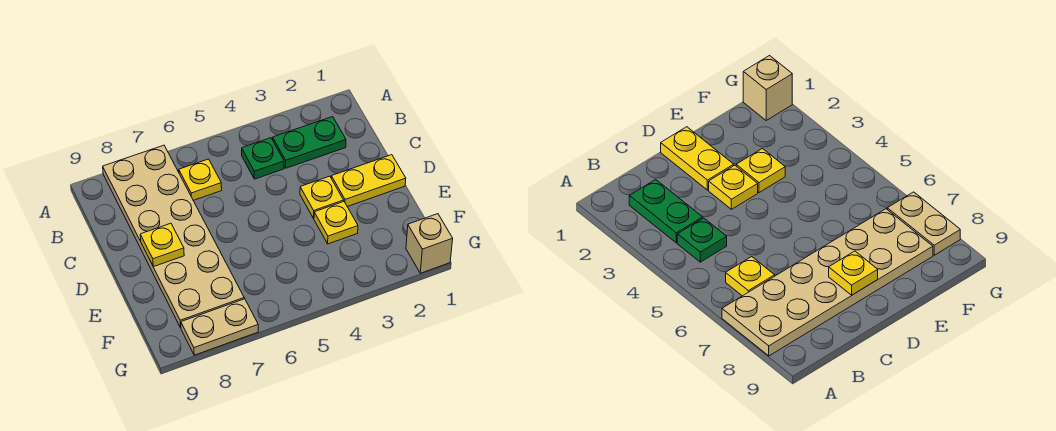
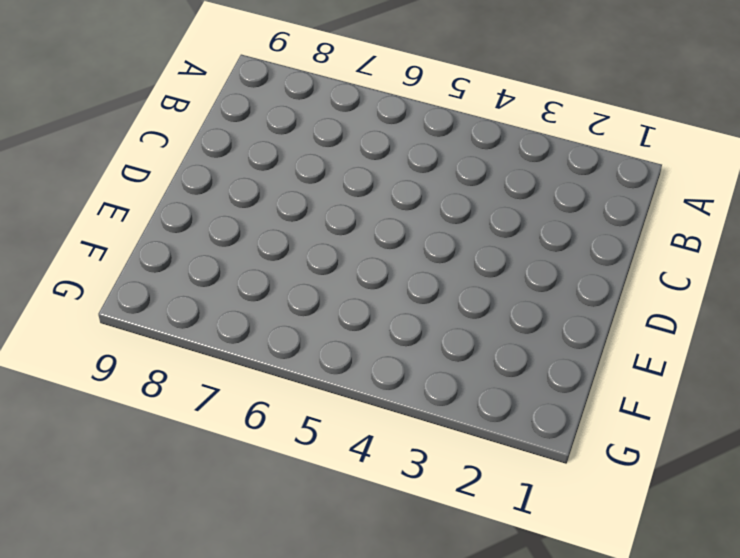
none -> tan 2x6 plate [103,145,244,328]
none -> green 1x2 plate [273,117,346,168]

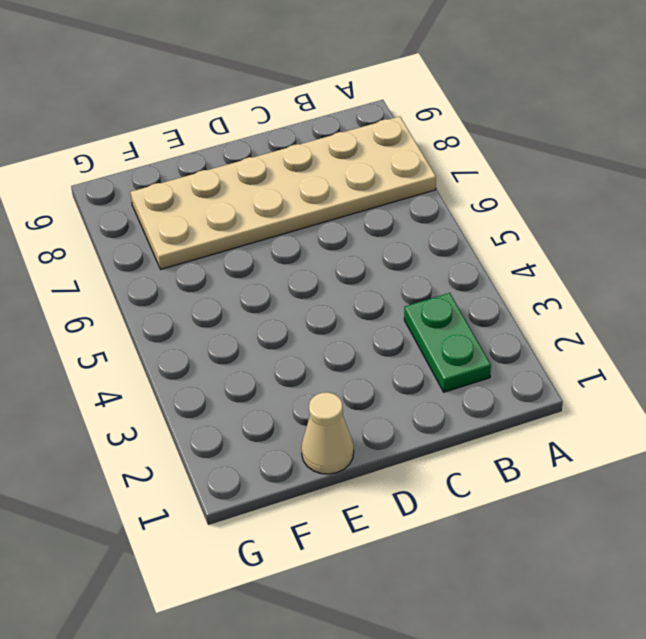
tan 1x1 cone [301,392,354,474] -> none
none -> green 1x1 plate [242,138,284,179]
none -> yellow 1x1 plate [179,159,222,200]

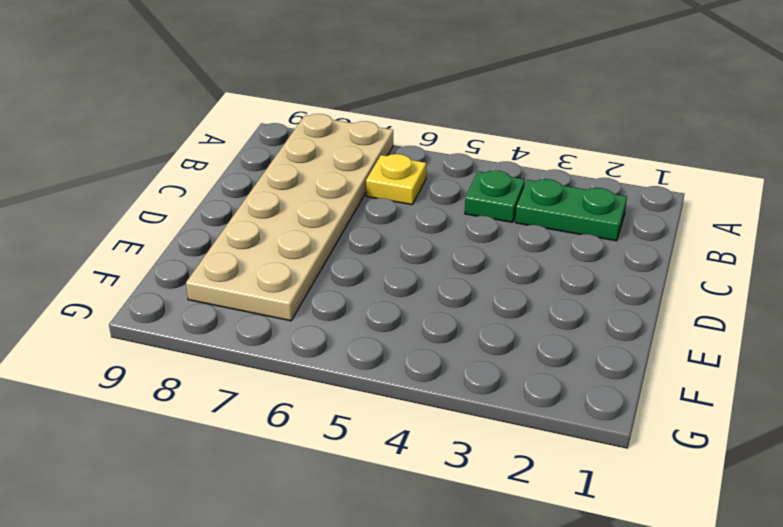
none -> yellow 1x2 plate [331,155,406,207]
none -> yellow 1x1 plate [300,176,344,218]

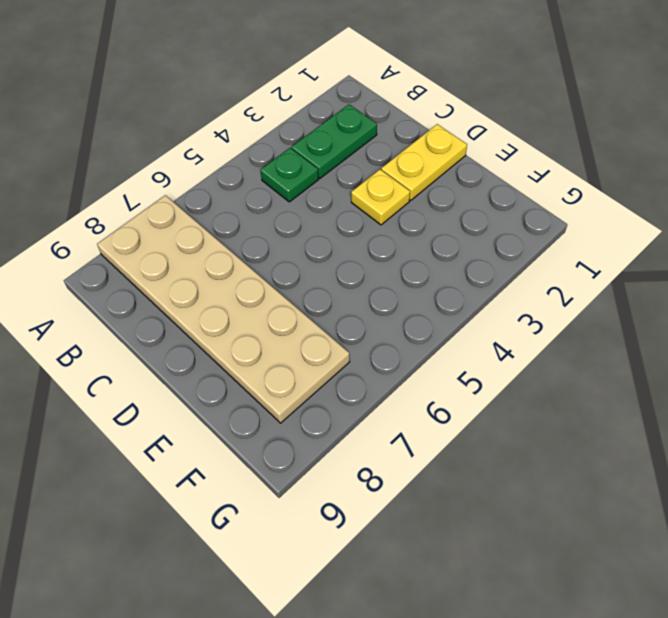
none -> yellow 1x1 plate [179,159,222,200]
none -> yellow 1x1 plate [314,202,358,244]

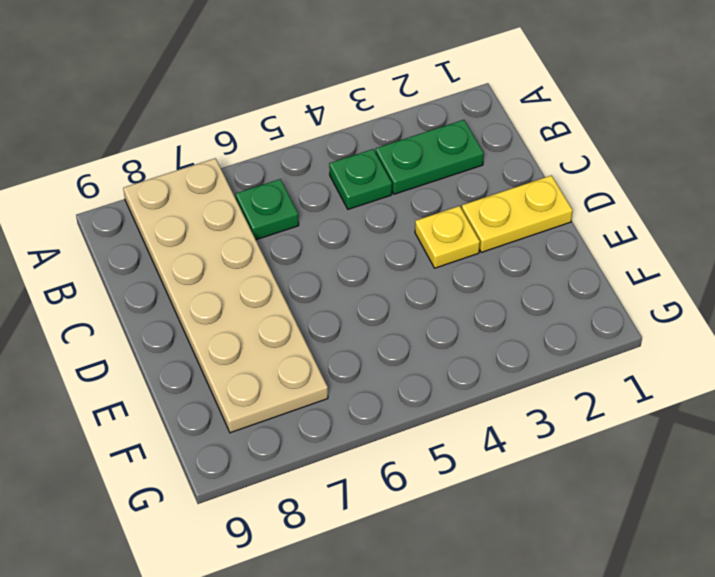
green 1x1 plate [236,179,299,240] -> yellow 1x1 plate [179,159,222,200]
none -> yellow 1x1 plate [314,202,358,244]
none -> tan 1x1 brick [406,214,453,273]

